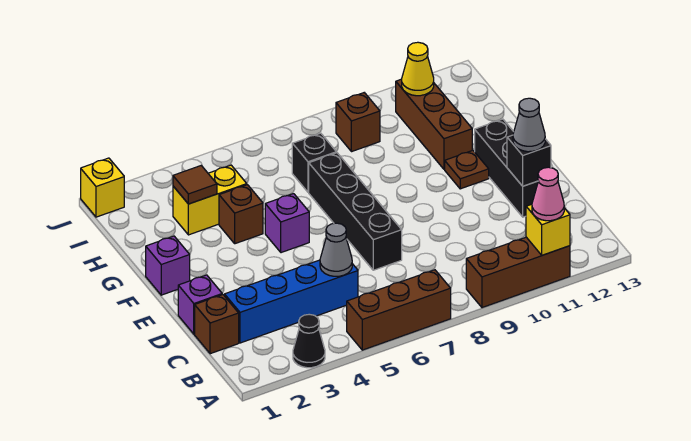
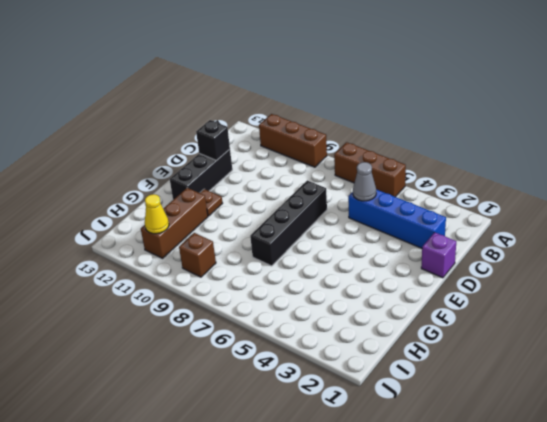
none -> black 1x1 cone [293,314,325,368]
none -> brown 1x1 brick [195,295,239,354]
none -> purple 1x1 brick [146,236,190,295]

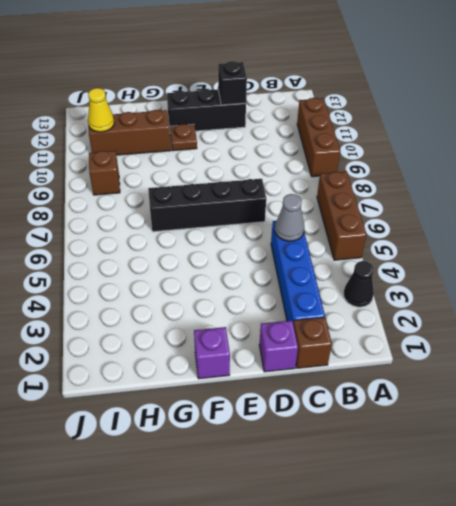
none -> purple 1x1 brick [265,194,309,253]
none -> brown 1x1 brick [219,185,263,244]
none -> yellow 1x2 brick [173,165,247,235]

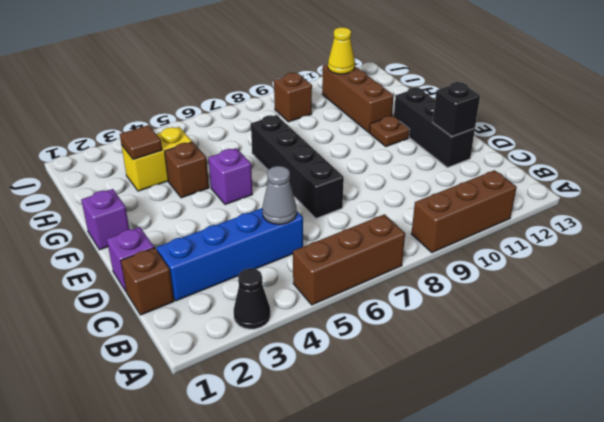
none -> black 1x1 brick [292,133,336,192]
none -> yellow 1x1 brick [81,158,124,217]
none -> yellow 1x1 brick [526,204,570,255]

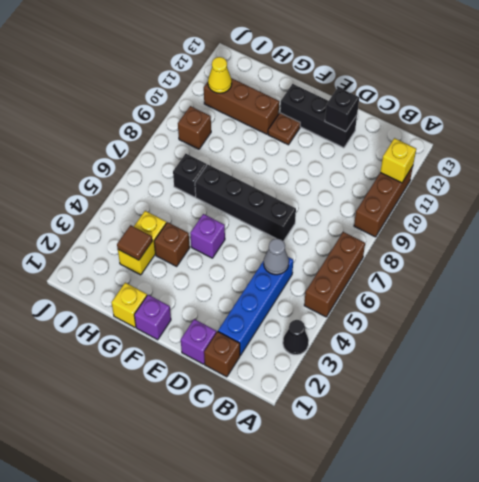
yellow 1x1 brick [111,283,147,327] -> yellow 1x1 brick moved to [81,158,124,217]
none -> pink 1x1 cone [532,167,564,221]
none -> grey 1x1 cone [513,98,545,152]

